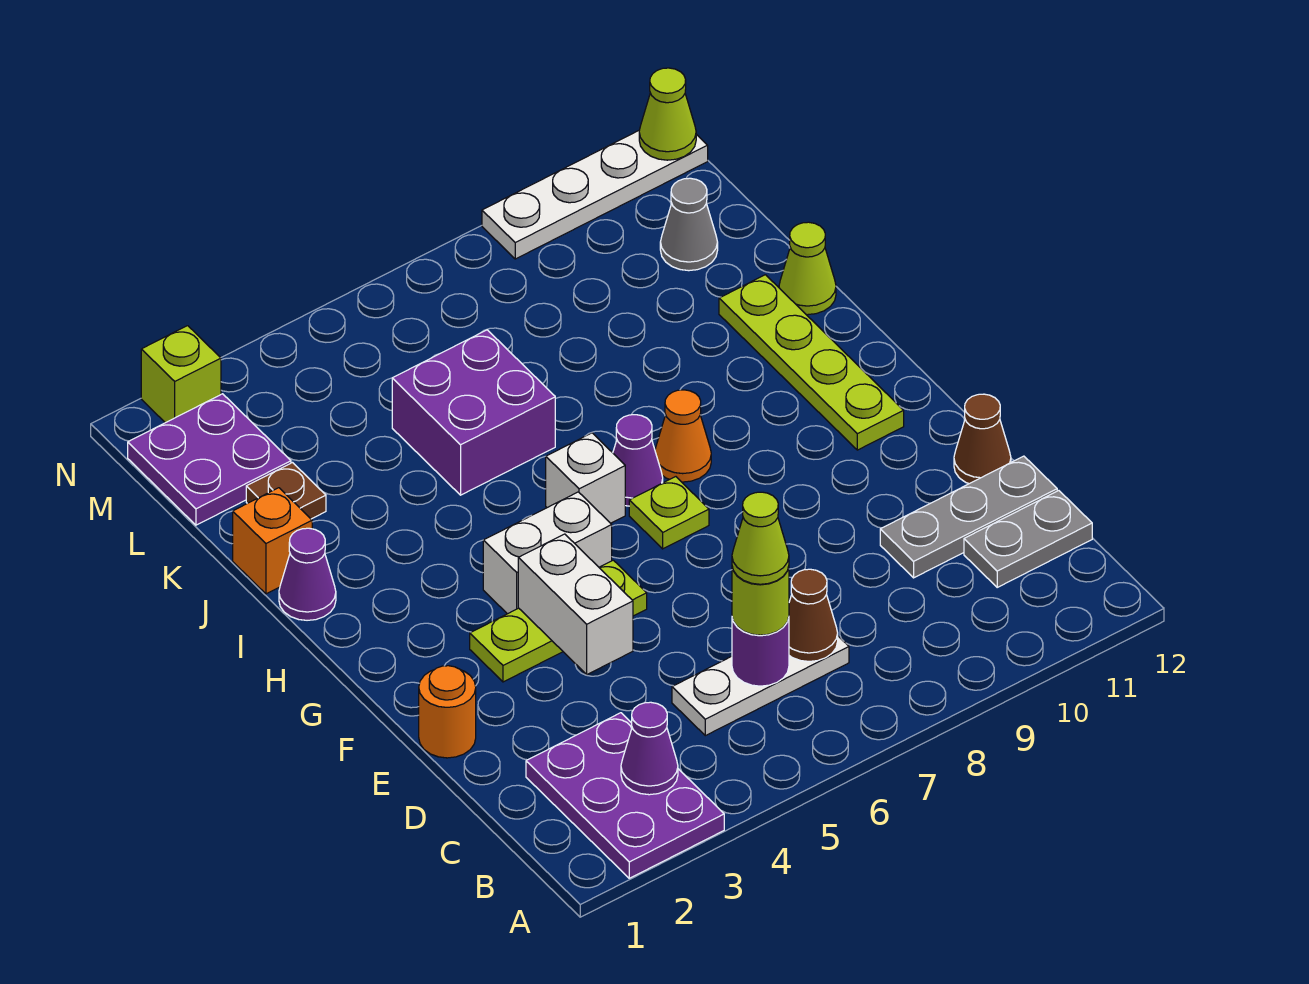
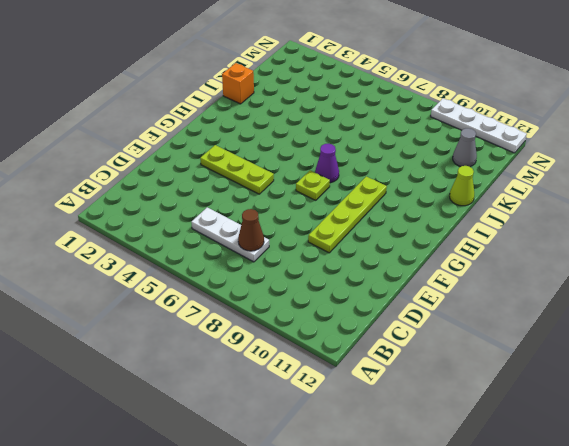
lime 1x4 plate [308,176,387,253] -> lime 1x4 plate moved to [719,275,904,450]
none -> purple 2x3 plate [526,713,724,878]
none -> grey 1x2 plate [964,491,1092,587]
none -> grey 1x3 plate [880,456,1057,578]

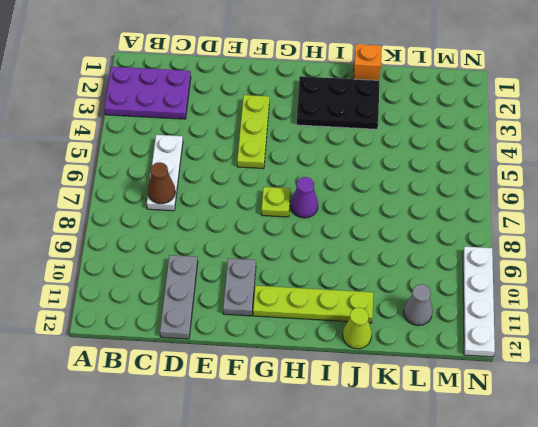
grey 1x2 plate [223,258,256,316] -> grey 1x2 plate moved to [964,491,1092,587]
black 2x3 plate [296,76,379,129] -> none
none -> orange 1x1 round brick [419,666,476,758]
none -> brown 1x1 cone [954,394,1011,484]
none -> white 1x2 brick [483,492,612,614]

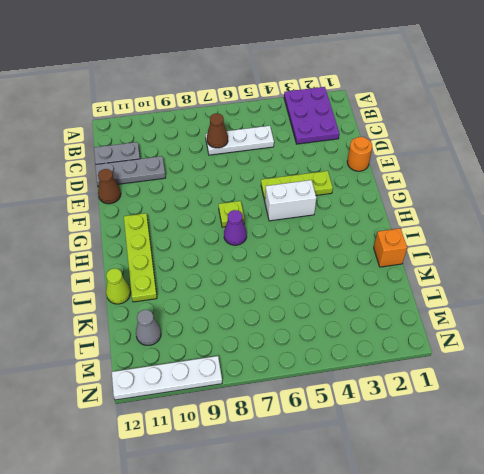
none -> white 1x1 brick [546,433,625,523]
none -> orange 1x1 cone [655,390,711,482]
none -> purple 1x1 cone [279,528,336,620]

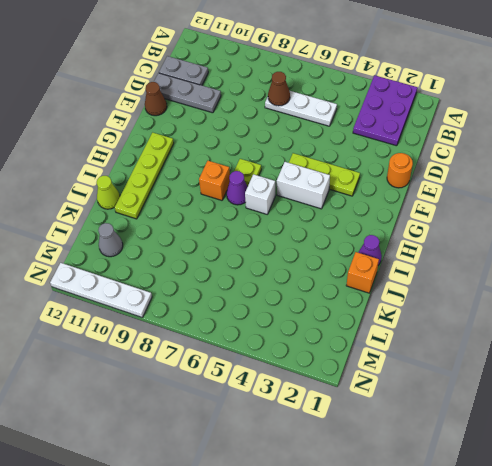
orange 1x1 brick [199,161,230,200] -> orange 1x1 cone [655,390,711,482]
none -> purple 2x2 brick [392,330,555,495]
none -> brown 1x1 plate [246,463,326,519]
none -> purple 2x2 plate [128,394,291,525]

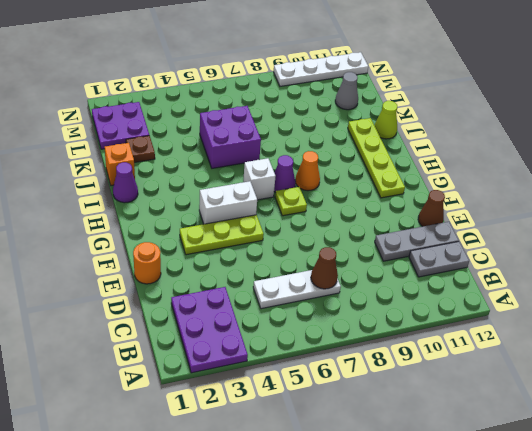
none -> lime 1x1 brick [141,326,221,423]
none -> purple 1x1 cone [621,702,678,795]
none -> purple 1x1 round brick [732,617,789,686]

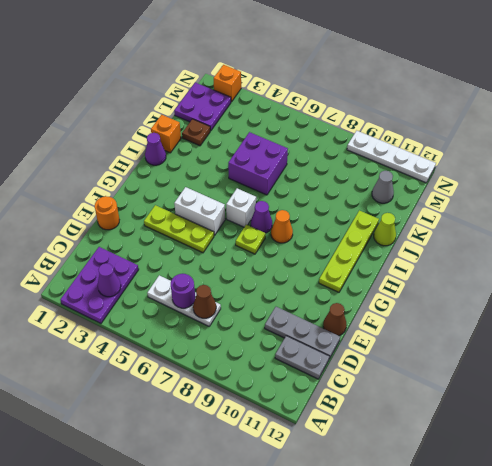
orange 1x1 brick [214,65,241,102] -> lime 1x1 brick [141,326,221,423]
none -> white 1x2 brick [518,534,633,674]
none -> lime 1x1 cone [639,68,696,160]
none -> lime 1x1 round brick [732,567,789,635]

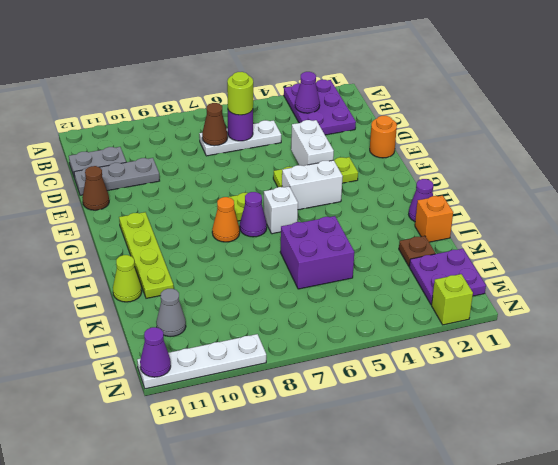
purple 1x1 cone [140,327,171,377] -> lime 1x1 cone [639,68,696,160]
none -> lime 1x1 cone [732,492,789,584]

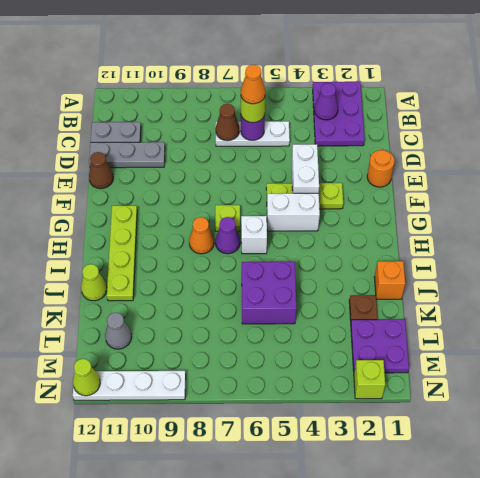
orange 1x1 cone [241,65,266,104] -> lime 1x1 cone [732,492,789,584]
none -> purple 1x1 cone [279,528,336,620]

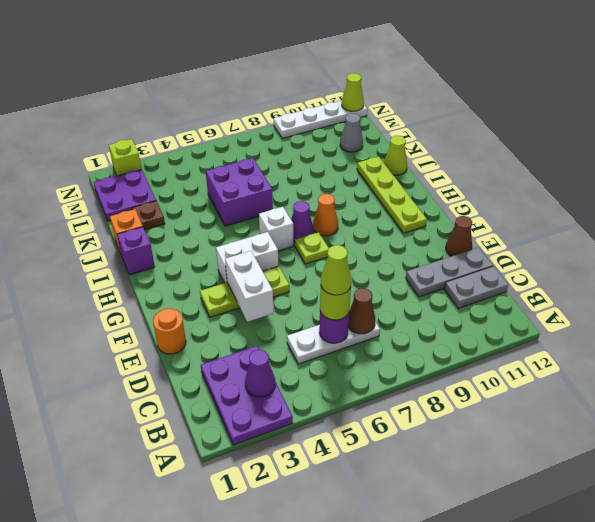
purple 1x1 brick [117,227,155,275] -> purple 1x1 cone [279,528,336,620]

